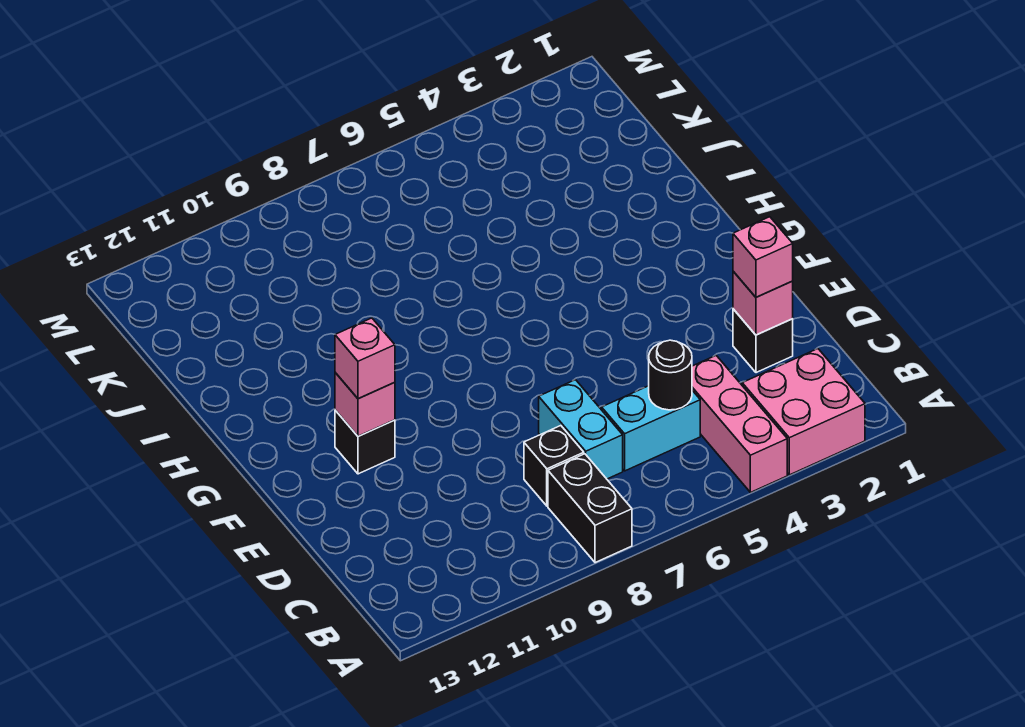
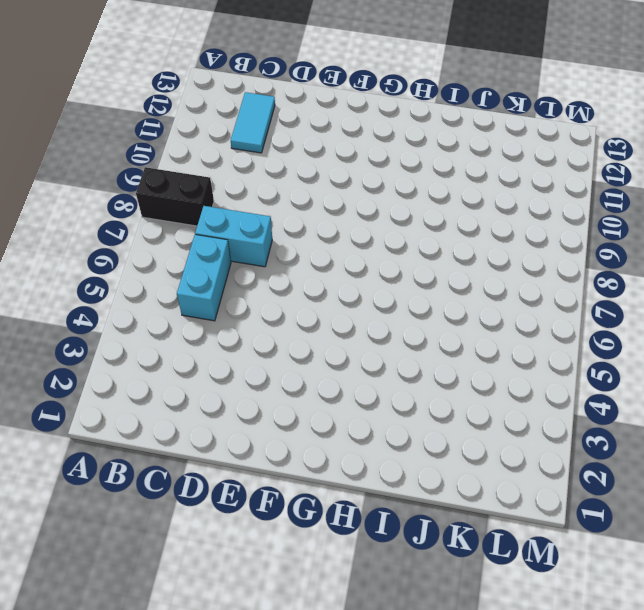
cyan 1x2 tile [231,92,275,153] -> none
none -> pink 2x2 brick [742,349,865,475]
none -> pink 1x3 brick [692,356,787,492]
none -> black 1x1 brick [524,426,584,506]

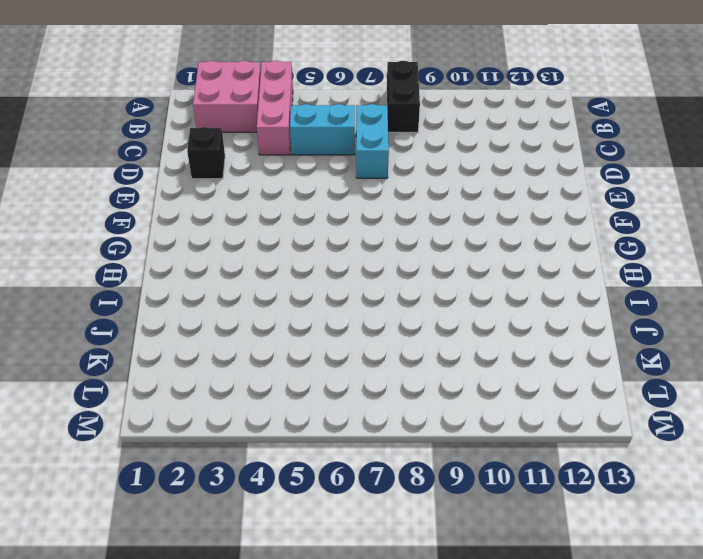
none -> black 1x1 brick [524,426,584,506]
none -> black 1x1 brick [335,410,395,474]
none -> black 1x1 round brick [649,340,692,410]

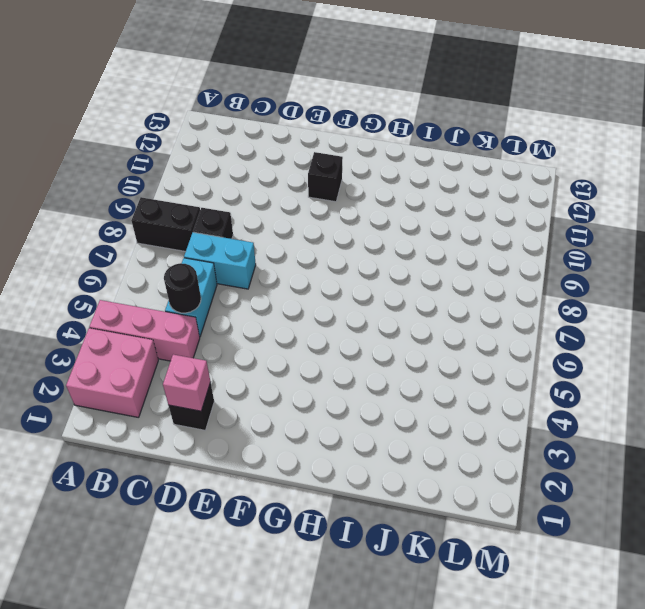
none -> pink 1x1 brick [335,373,395,436]
none -> pink 1x1 brick [733,217,793,297]
none -> pink 1x1 brick [335,318,395,399]

